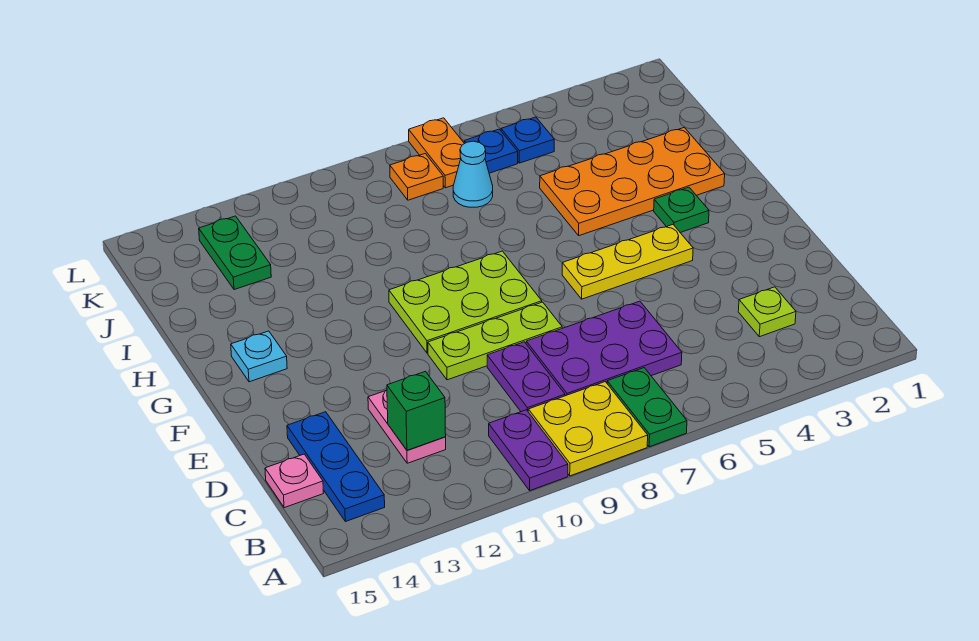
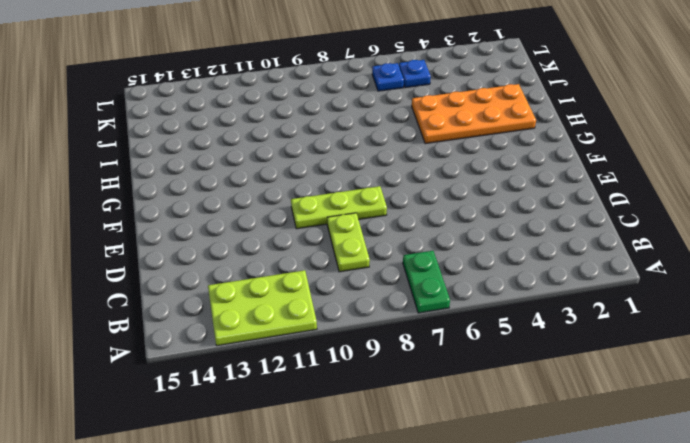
lime 2x3 plate [208,270,317,346] -> lime 2x3 plate moved to [389,251,542,353]
lime 1x2 plate [327,213,370,272] -> purple 1x2 plate [487,342,565,412]
none -> yellow 2x2 plate [528,382,648,476]
none -> purple 1x2 plate [489,410,568,491]
none -> blue 1x3 plate [287,412,385,522]

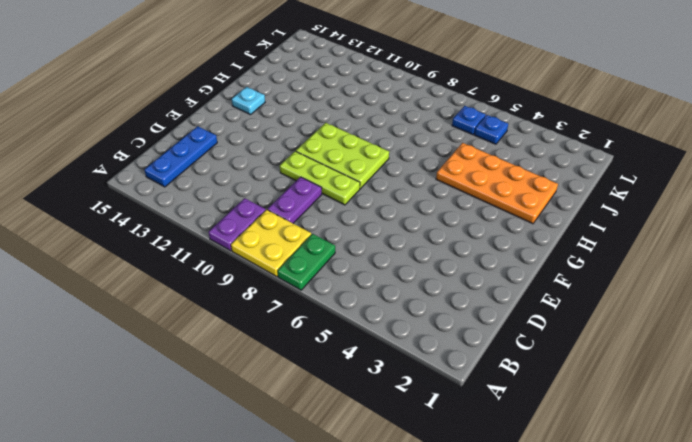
none -> lime 1x1 plate [738,287,796,337]
none -> purple 2x3 plate [526,301,682,396]
none -> pink 1x2 plate [368,390,446,463]

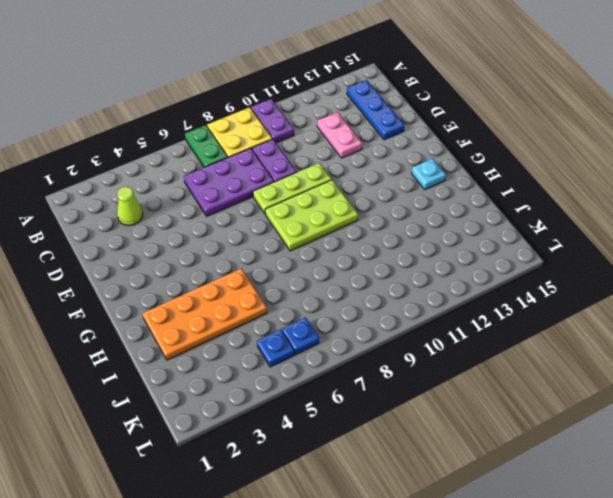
lime 1x1 cone [117,186,143,226] -> lime 1x1 plate [738,287,796,337]
none -> pink 1x1 plate [265,454,323,508]
none -> yellow 1x3 plate [562,225,693,299]
none -> green 1x1 plate [654,187,709,233]

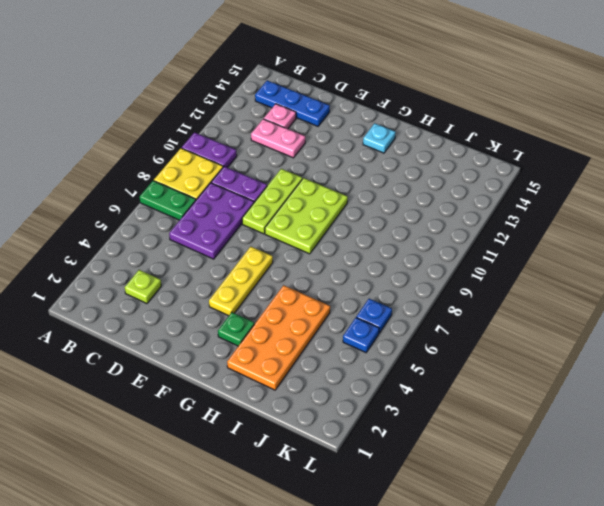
pink 1x1 plate [264,104,296,129] -> pink 1x1 plate moved to [265,454,323,508]
none -> cyan 1x1 cone [453,141,493,207]
none -> green 1x2 plate [199,216,271,290]
none -> orange 1x2 plate [409,118,464,188]

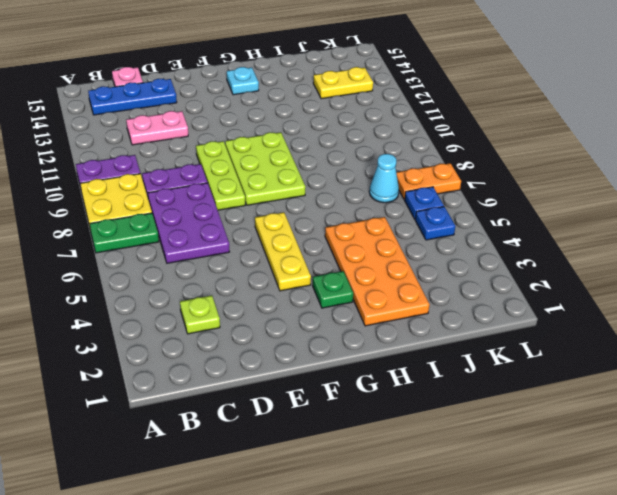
yellow 1x2 plate [313,67,373,99] -> green 1x2 plate [199,216,271,290]
none -> orange 1x1 plate [390,154,443,200]
none -> green 1x1 brick [387,371,446,450]

